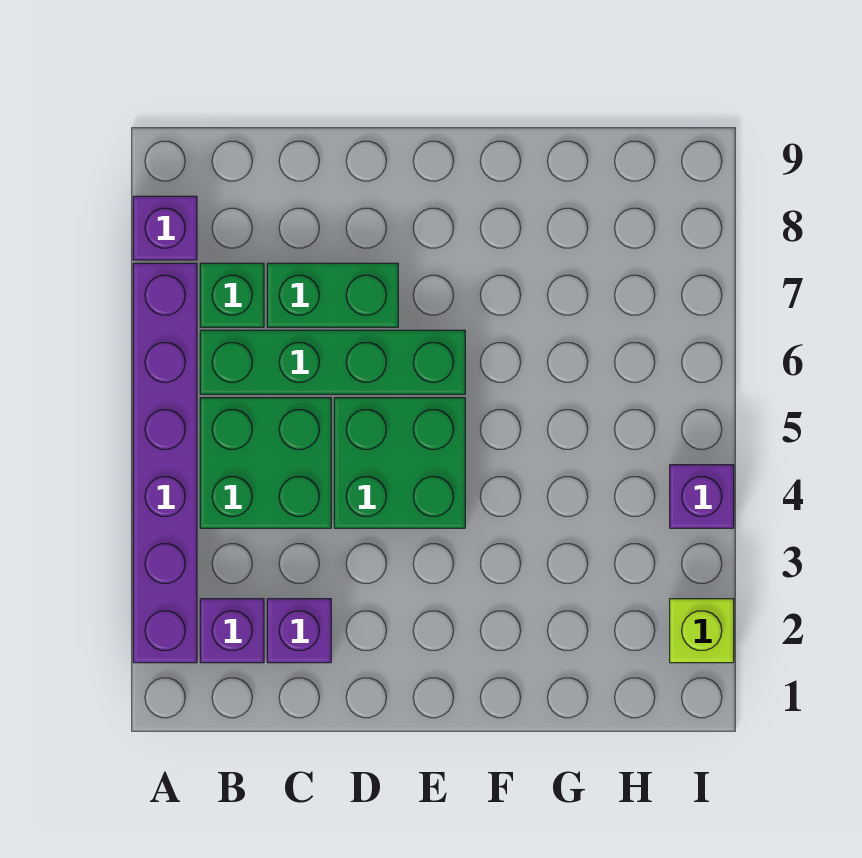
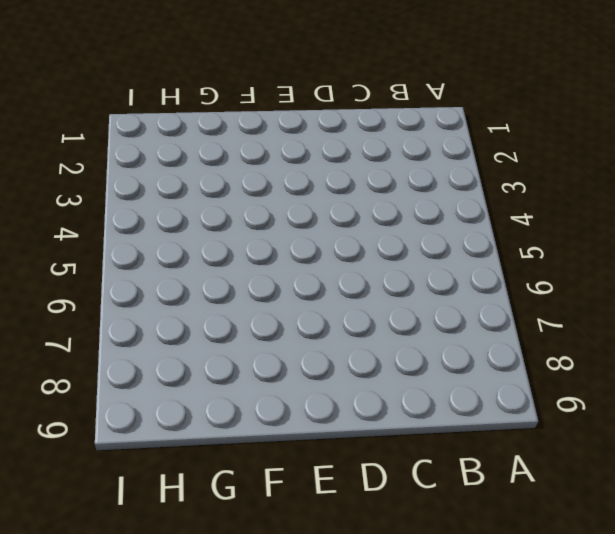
none -> purple 1x6 brick [133,263,197,663]
none -> purple 1x1 brick [133,196,197,260]

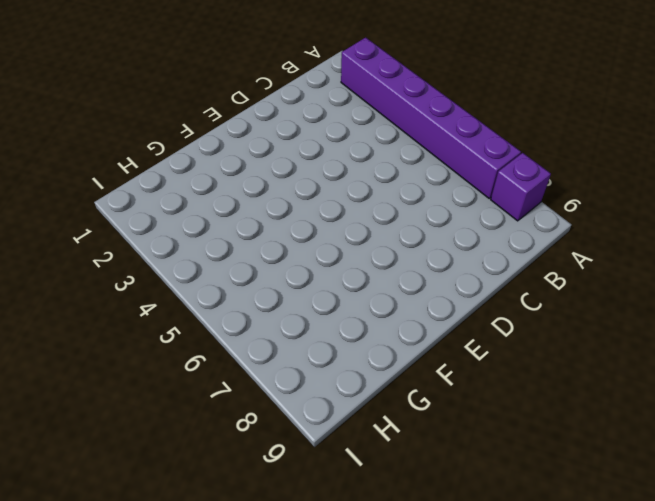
none -> purple 1x1 brick [200,599,264,663]
none -> green 2x2 brick [200,398,331,528]

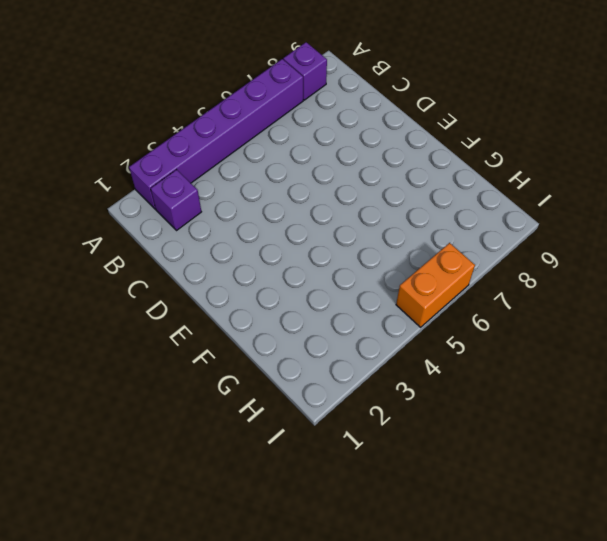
orange 1x2 brick [396,243,475,327] -> none
none -> green 2x2 brick [200,398,331,528]
none -> green 1x4 brick [200,330,465,394]

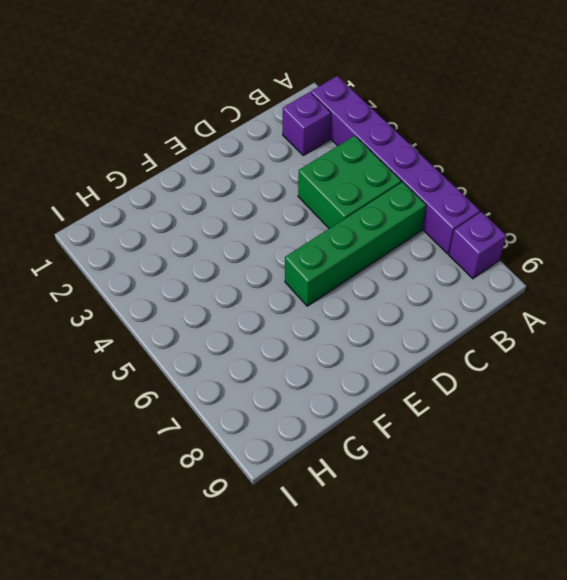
none -> green 1x1 brick [200,263,264,327]
none -> purple 1x1 brick [267,599,331,663]

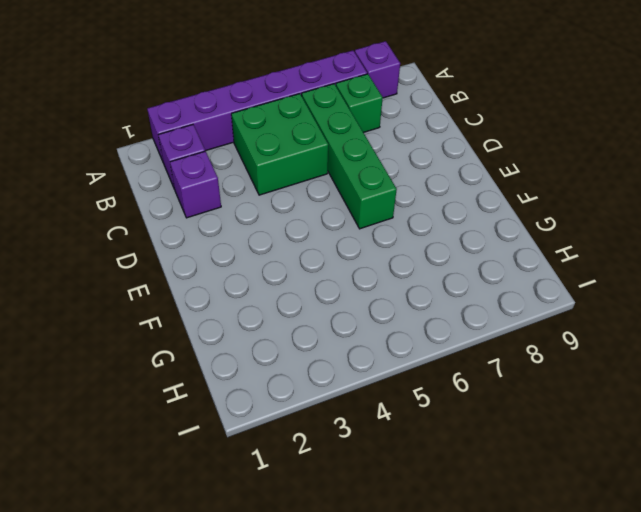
none -> green 1x2 brick [267,263,398,327]
none -> green 2x2 brick [334,398,465,528]

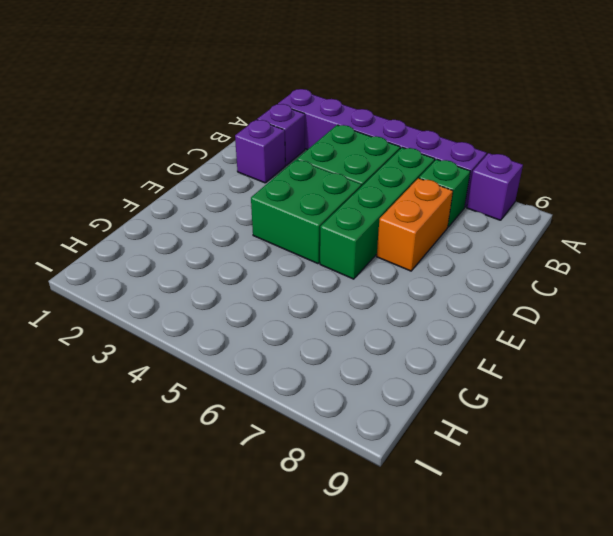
orange 1x2 brick [377,178,453,271] -> green 1x2 brick [267,263,398,327]
none -> lime 1x1 brick [670,599,734,663]
none -> purple 1x1 brick [670,465,734,528]

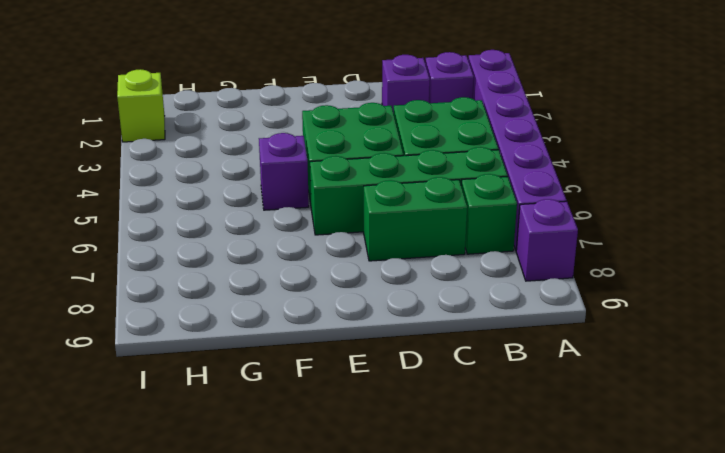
purple 1x1 brick [259,133,309,210] -> purple 1x1 brick moved to [670,465,734,528]

